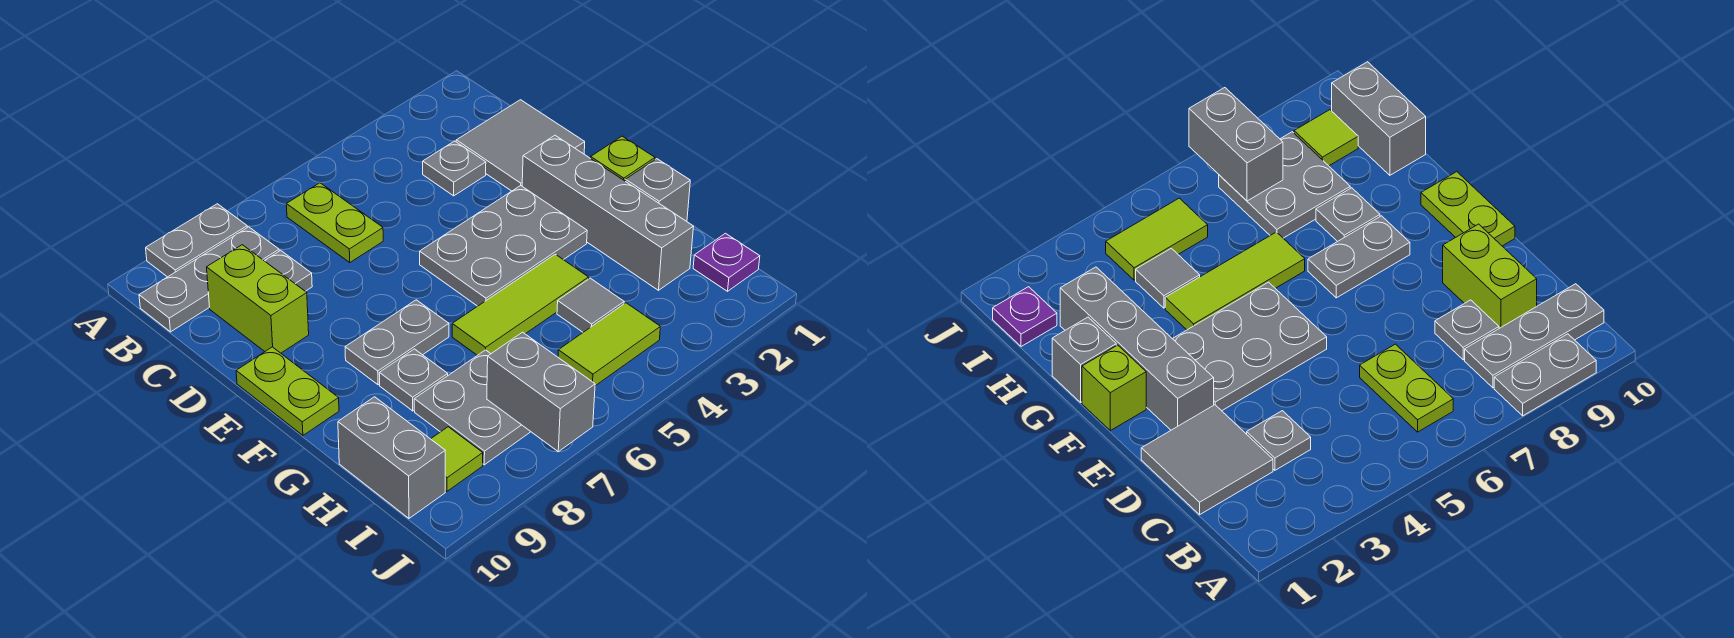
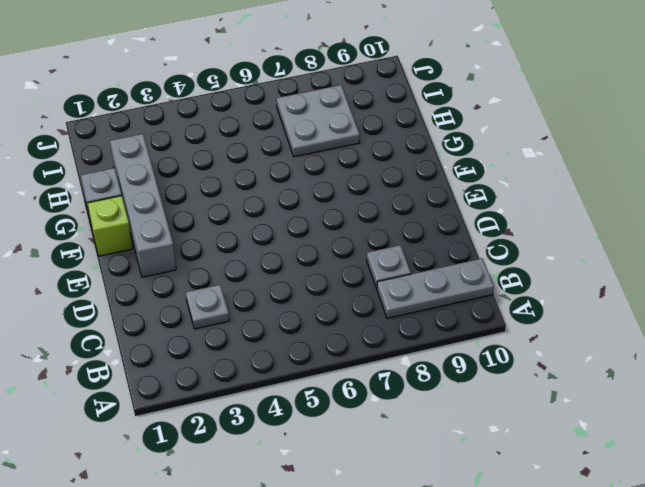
none -> grey 1x2 plate [146,204,247,277]
none -> lime 1x2 plate [286,183,383,262]
none -> grey 2x2 tile [456,100,585,191]

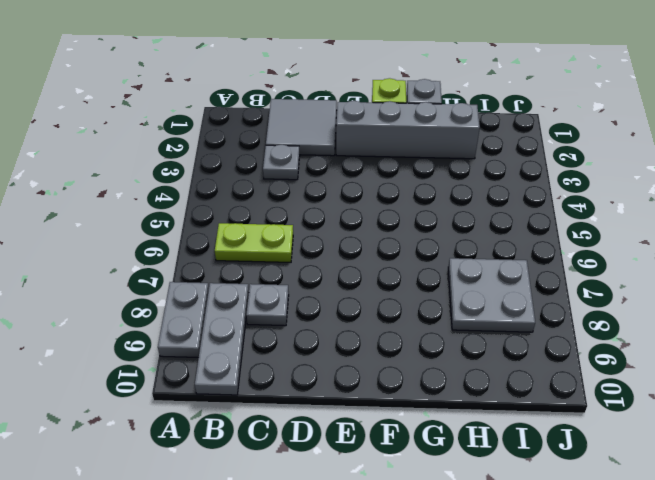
none -> lime 1x2 brick [207,245,309,353]
none -> grey 2x3 plate [420,186,587,306]
none -> lime 1x2 plate [236,347,339,435]

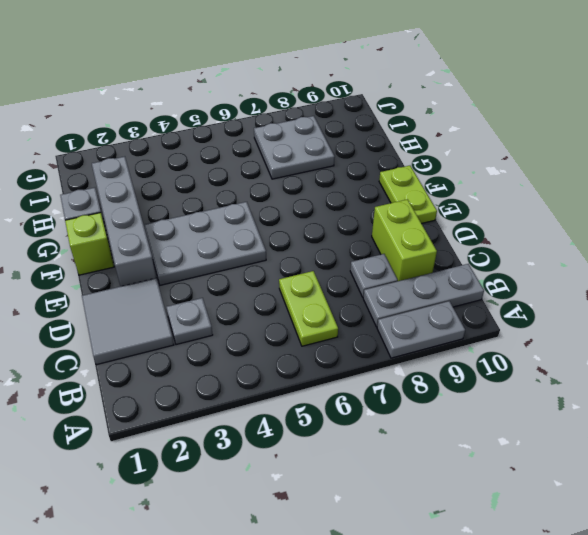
none -> grey 1x2 plate [345,300,449,385]
none -> lime 1x3 tile [452,254,589,355]
none -> grey 1x1 plate [379,349,448,411]

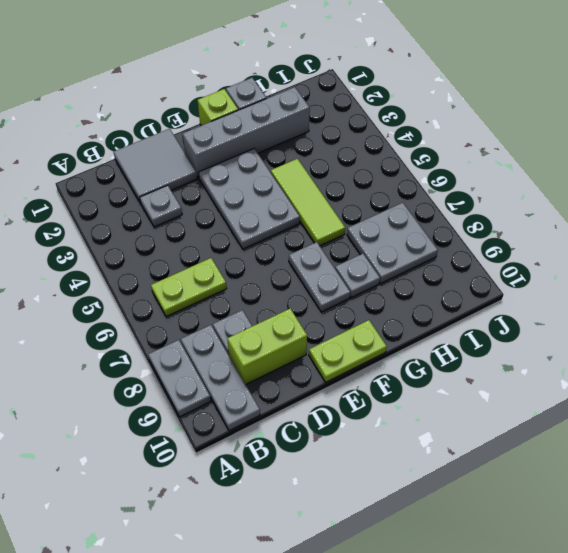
none -> grey 1x1 tile [557,278,624,332]
none -> grey 1x2 brick [338,397,445,518]
none -> purple 1x1 plate [693,233,760,291]

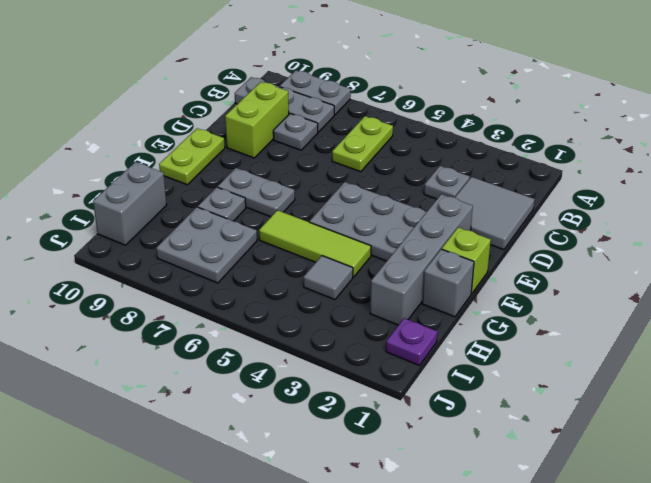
none -> lime 1x2 tile [558,303,660,386]
none -> lime 1x1 tile [431,427,483,491]
none -> grey 1x2 brick [487,332,595,452]

